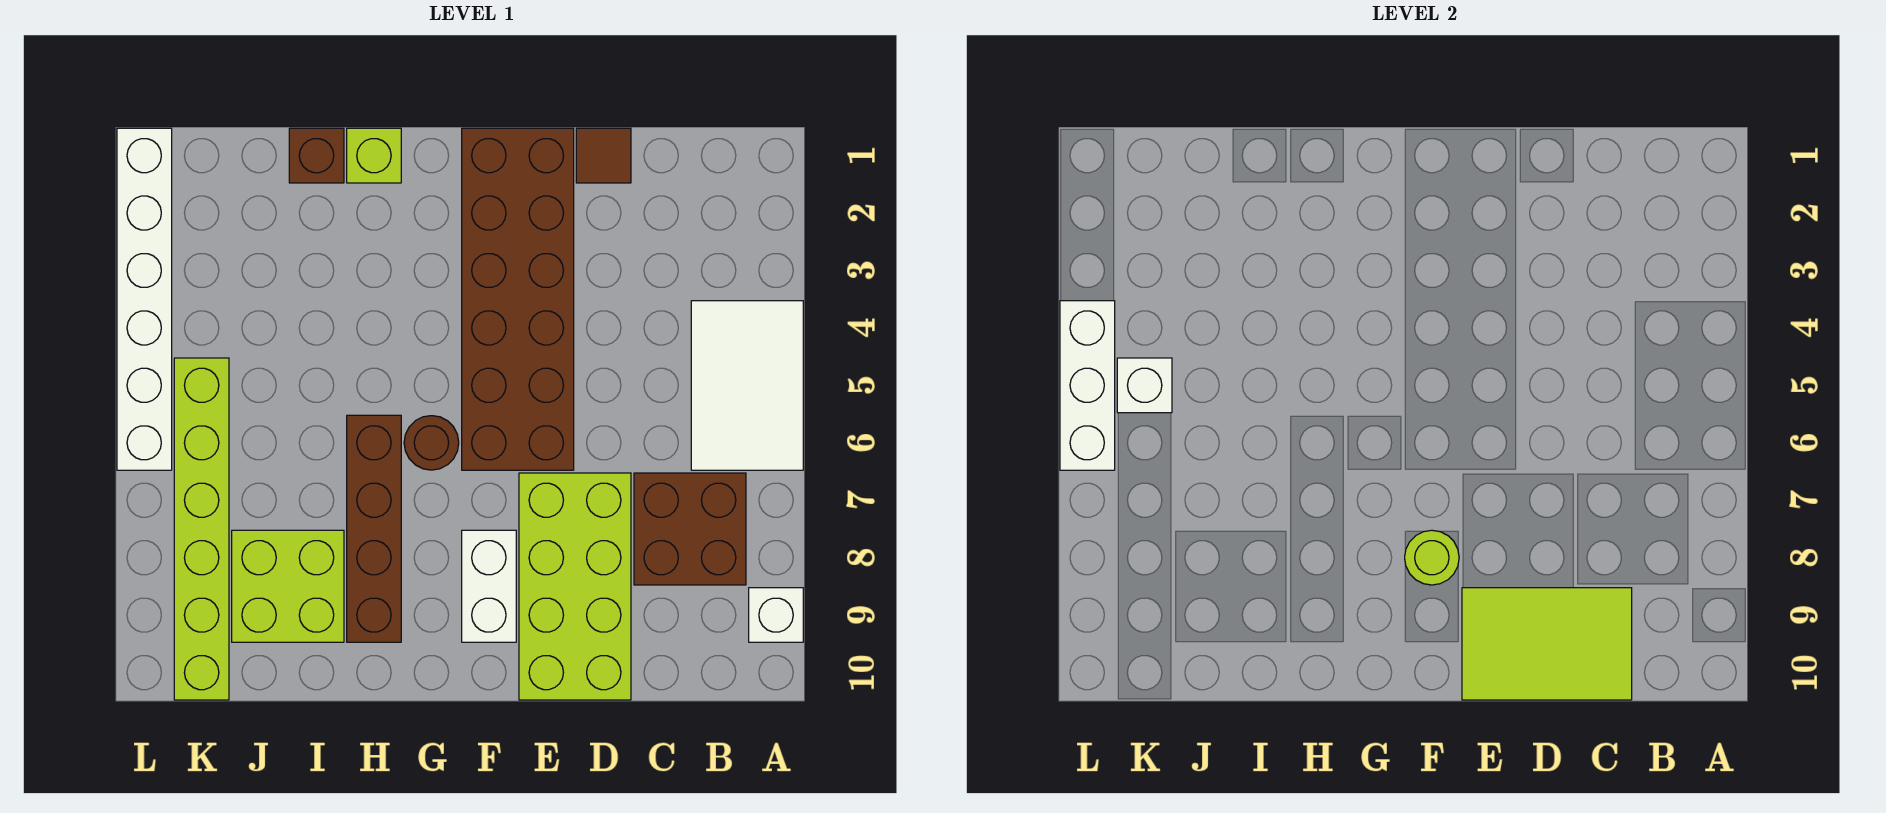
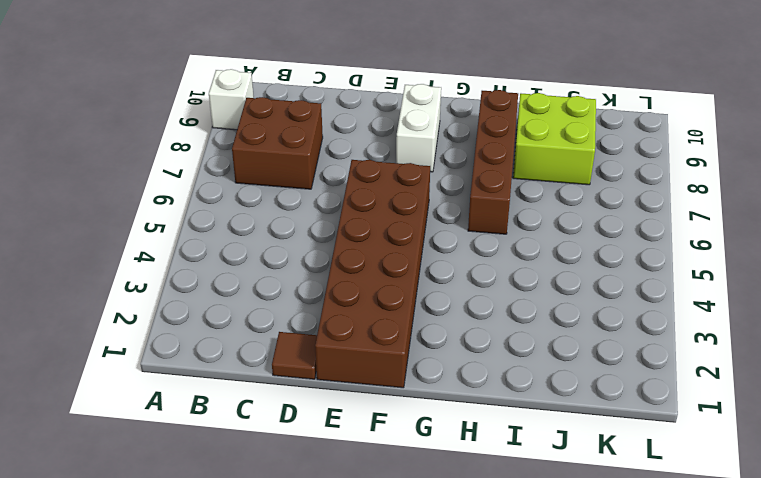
none -> white 2x3 tile [691,301,803,470]
none -> lime 2x4 brick [519,473,631,700]
none -> brown 1x1 round brick [404,416,459,470]

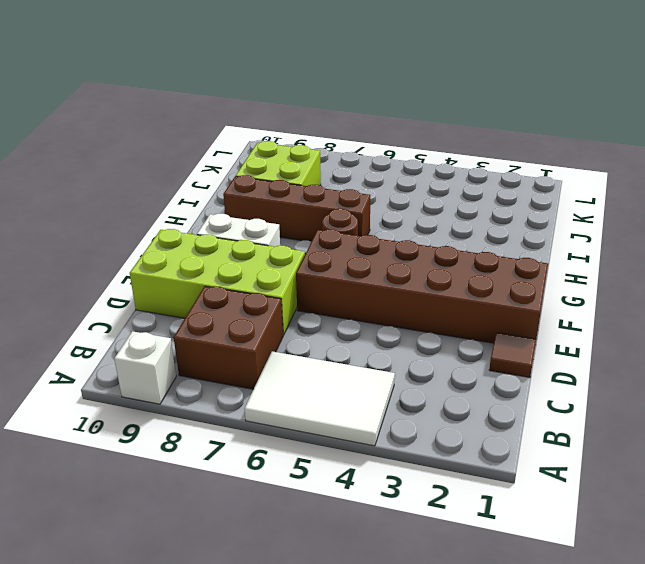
none -> lime 1x1 brick [347,128,401,183]
none -> brown 1x1 brick [289,128,344,183]
none -> lime 1x6 brick [174,358,229,700]

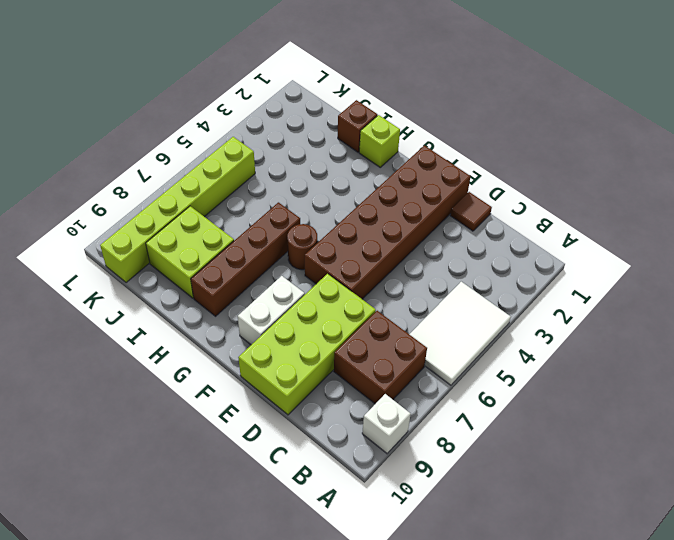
none -> white 1x6 brick [117,128,172,470]
none -> lime 2x3 tile [1462,588,1632,700]
none -> lime 1x1 round brick [1405,530,1459,585]

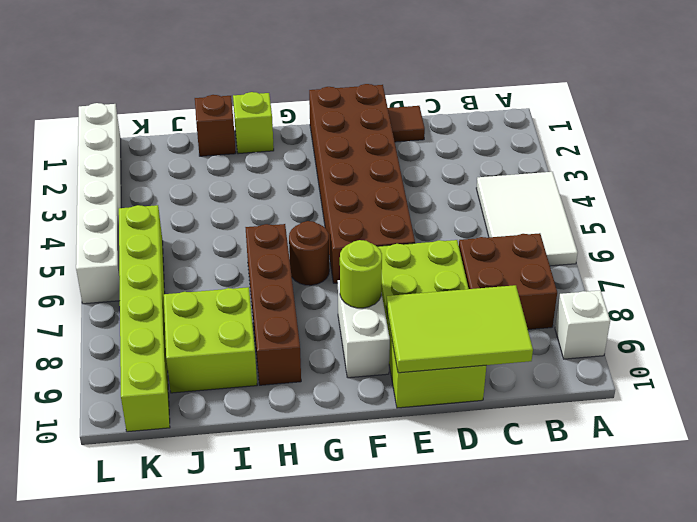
none -> white 1x1 brick [1117,358,1172,413]
none -> white 1x3 brick [1060,301,1115,470]

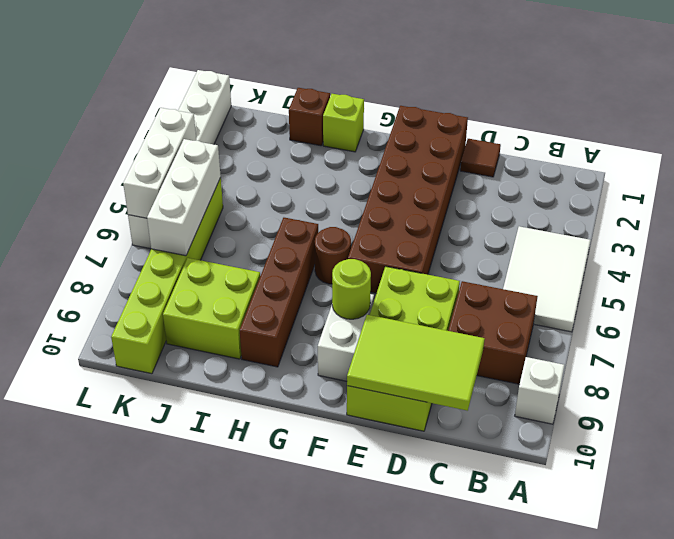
white 1x3 brick [147,139,221,256] -> white 1x1 brick [1117,358,1172,413]

